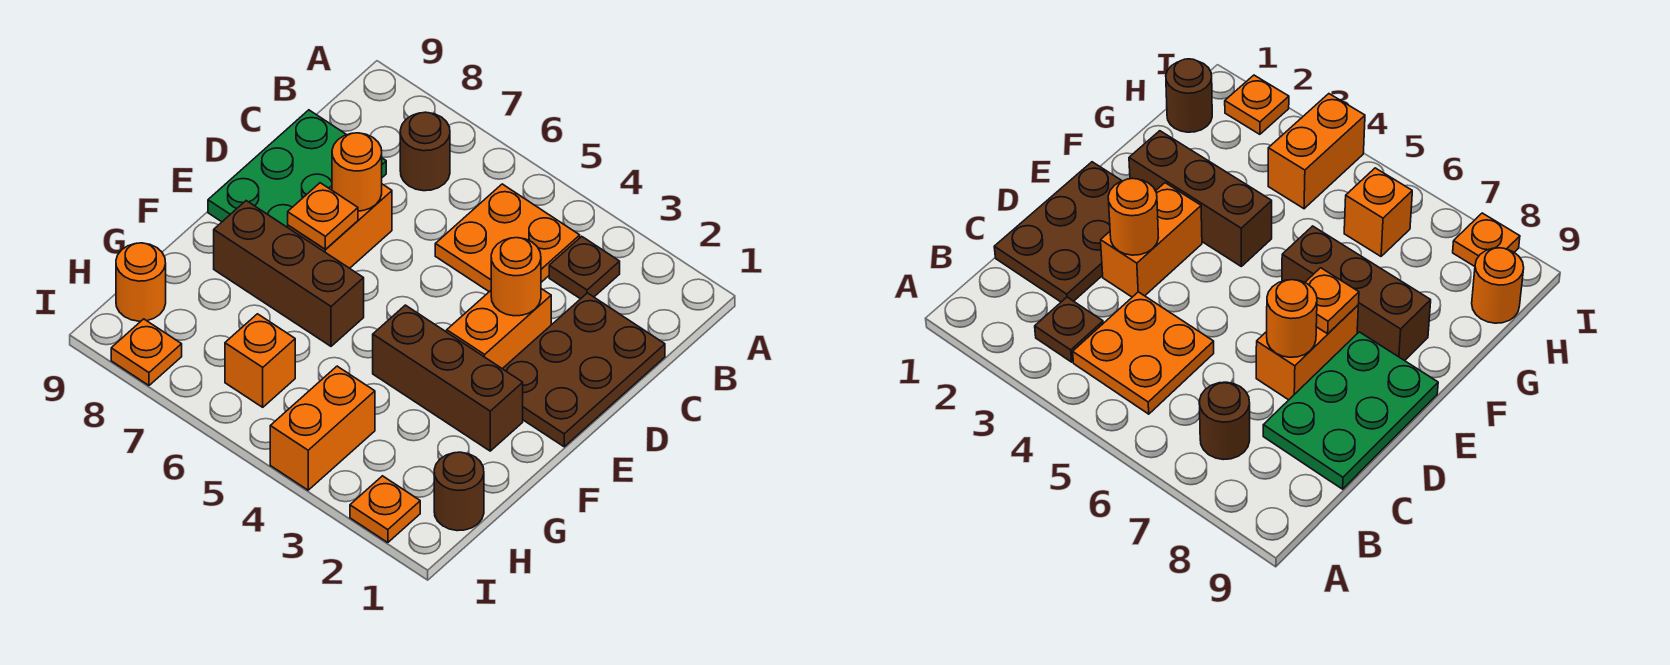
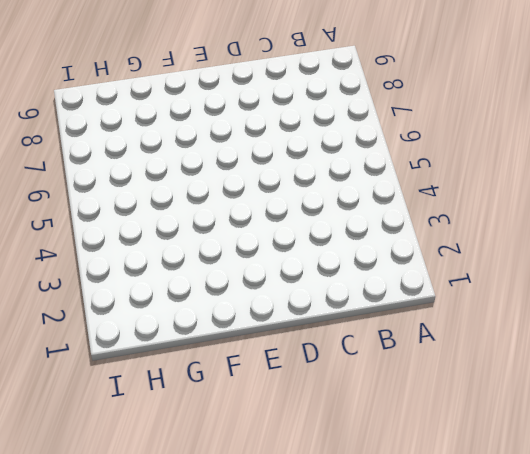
none -> brown 1x1 plate [549,236,620,299]
none -> orange 2x2 plate [435,184,580,292]
none -> brown 1x1 round brick [400,112,450,191]

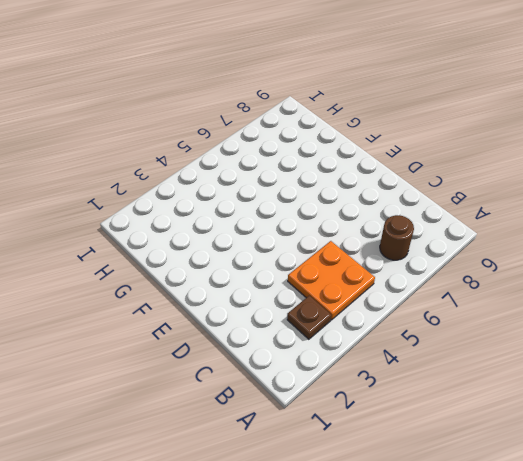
none -> brown 2x3 plate [503,293,665,447]
none -> green 2x3 plate [208,110,386,227]
none -> orange 1x2 brick [447,289,551,369]

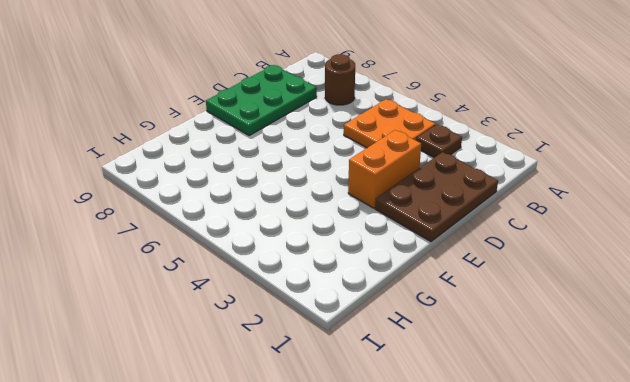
none -> orange 1x2 brick [288,184,392,268]
none -> brown 1x3 brick [373,305,523,451]
none -> brown 1x3 brick [214,201,364,346]

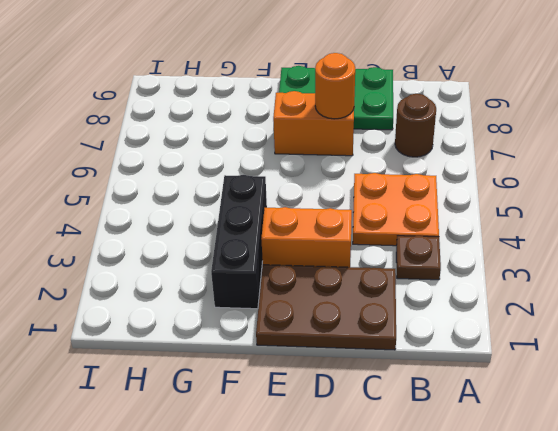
black 1x3 brick [211,175,267,309] -> brown 1x3 brick [373,305,523,451]
none -> brown 1x3 brick [214,201,364,346]
none -> brown 1x1 round brick [434,452,484,531]
none -> orange 1x2 brick [270,366,375,490]

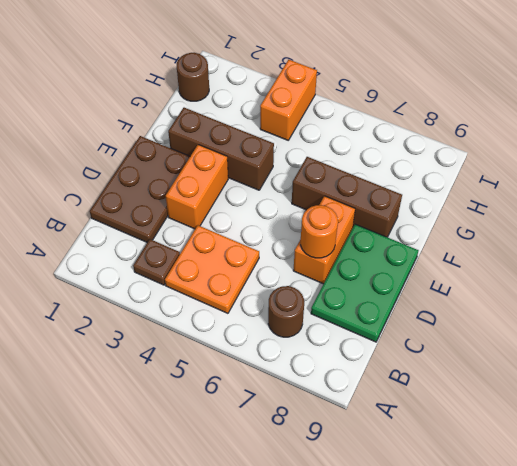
none -> orange 1x1 brick [225,314,295,407]
none -> orange 1x1 round brick [116,243,166,321]
none -> orange 1x1 plate [350,476,420,543]

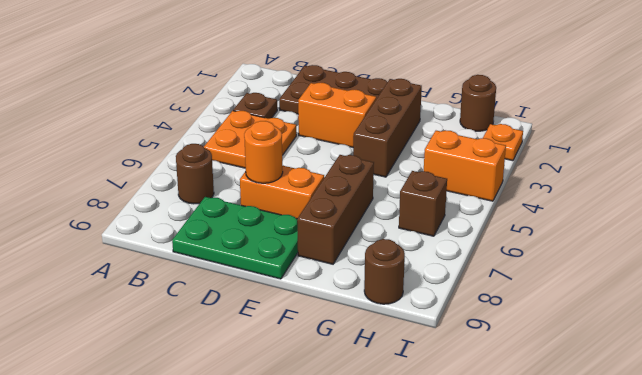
brown 1x1 brick [399,171,447,236] -> orange 1x1 brick [225,314,295,407]
brown 1x1 round brick [364,239,405,304] -> orange 1x1 round brick [116,243,166,321]
none -> orange 1x1 plate [111,319,182,385]
none -> orange 1x1 round brick [491,238,541,316]
none -> orange 1x1 plate [288,183,358,250]

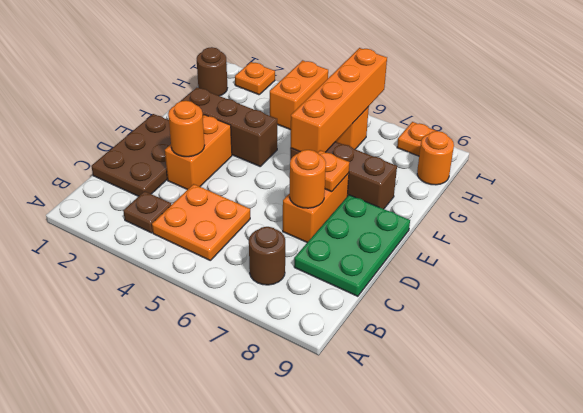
orange 1x4 brick [291,48,387,153] -> none

